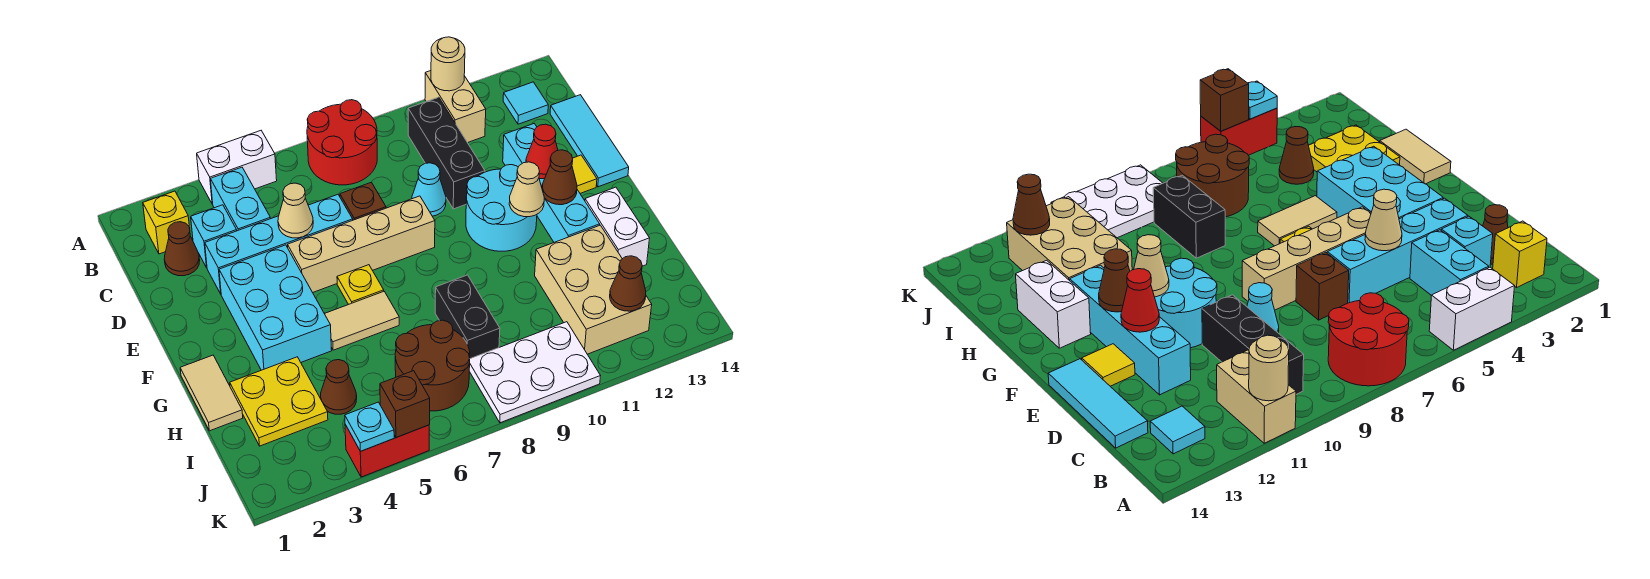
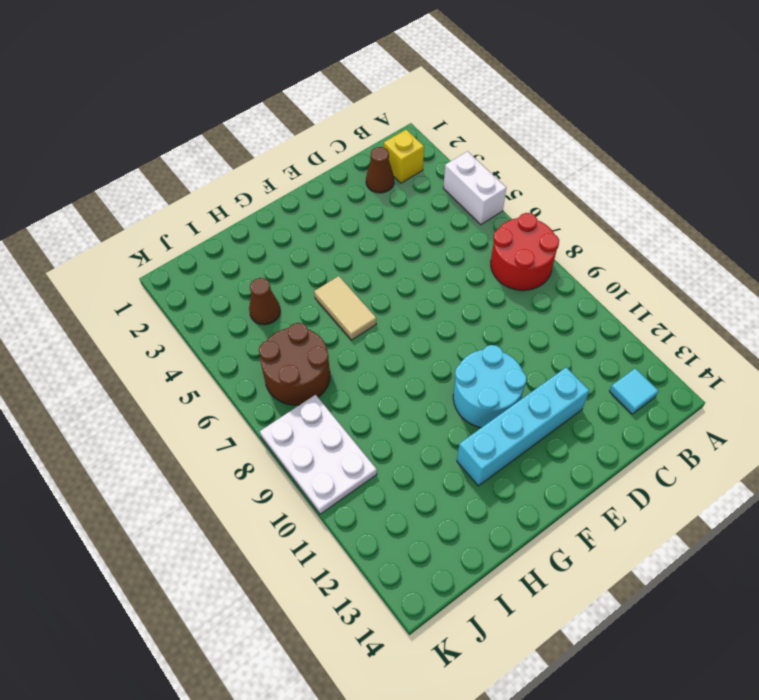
none -> tan 1x2 brick [425,71,486,143]
none -> cyan 1x2 brick [211,167,271,231]
none -> black 1x3 brick [408,97,485,209]
none -> cyan 1x1 brick [191,205,237,268]

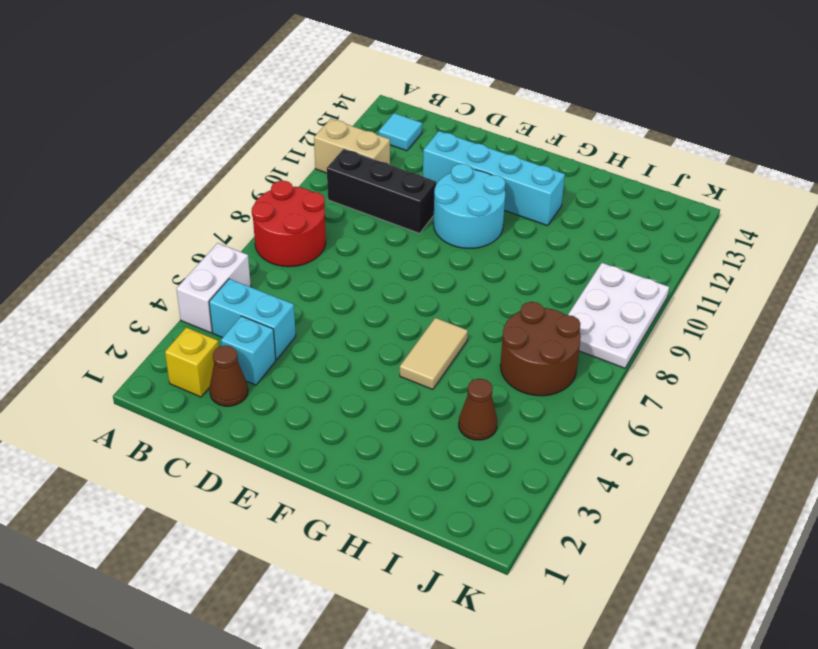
none -> cyan 1x3 tile [550,95,629,187]
none -> cyan 1x4 brick [205,195,353,294]
none -> brown 1x1 brick [340,182,386,220]
none -> cyan 1x1 cone [412,163,446,216]

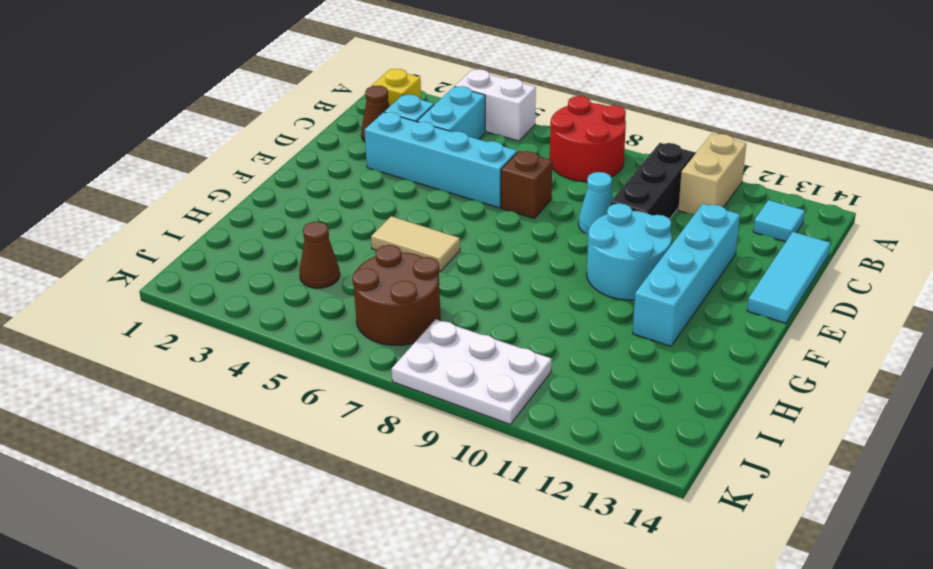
none -> cyan 2x3 brick [219,245,332,370]
none -> tan 1x4 brick [288,196,435,293]
none -> yellow 1x1 tile [572,155,597,193]
none -> yellow 1x1 plate [337,265,384,304]

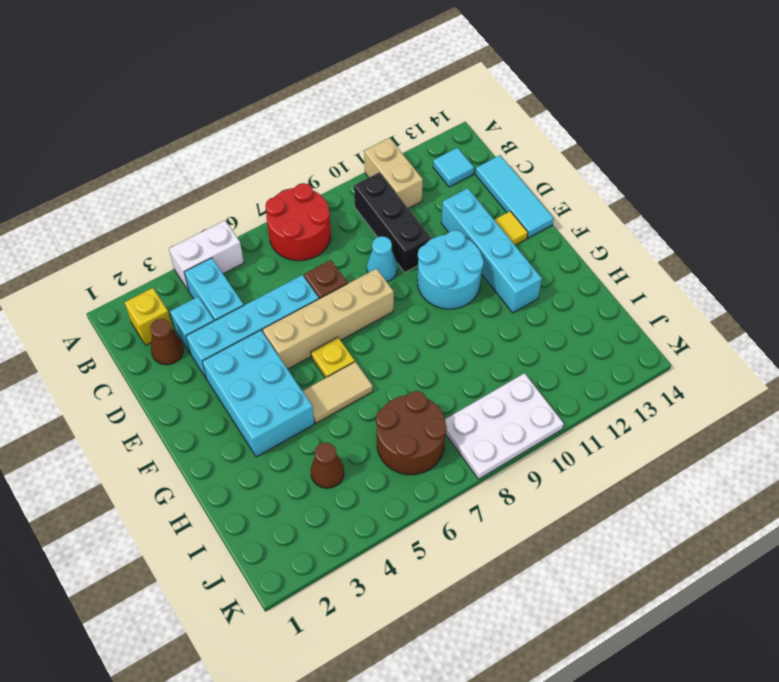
none -> tan 1x2 tile [180,355,243,431]
none -> white 1x2 brick [585,187,650,266]
none -> yellow 2x2 plate [230,357,328,446]
none -> black 1x2 brick [435,275,500,359]

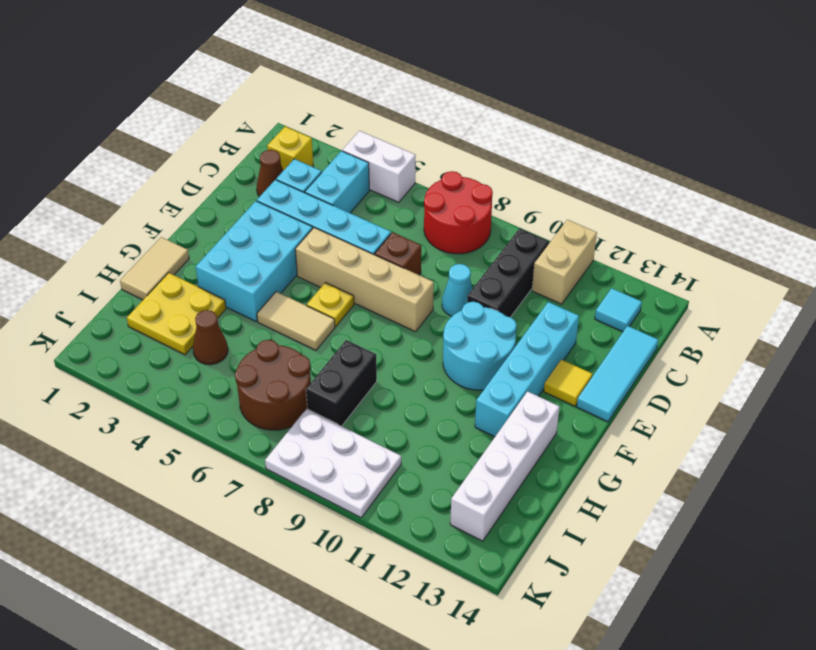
white 1x4 brick [450,391,559,541] -> white 1x2 brick [585,187,650,266]
none -> tan 2x3 brick [535,225,652,354]
none -> red 1x2 brick [345,425,429,477]
none -> tan 1x1 round brick [431,37,465,91]
none -> tan 1x1 cone [278,183,313,238]

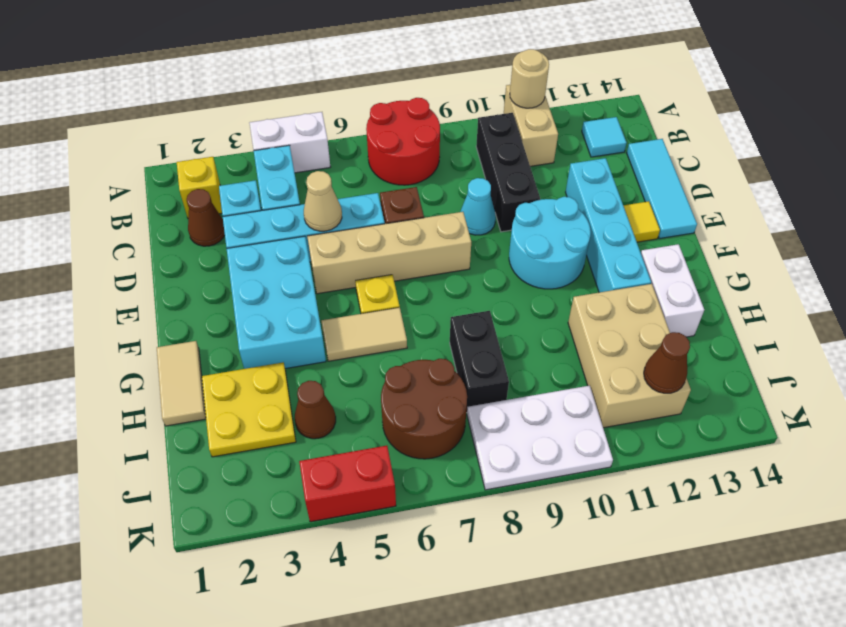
none -> red 1x1 cone [526,124,558,179]
none -> tan 1x1 cone [509,162,544,217]
none -> brown 1x1 cone [542,150,577,205]
none -> cyan 1x1 plate [345,402,394,451]

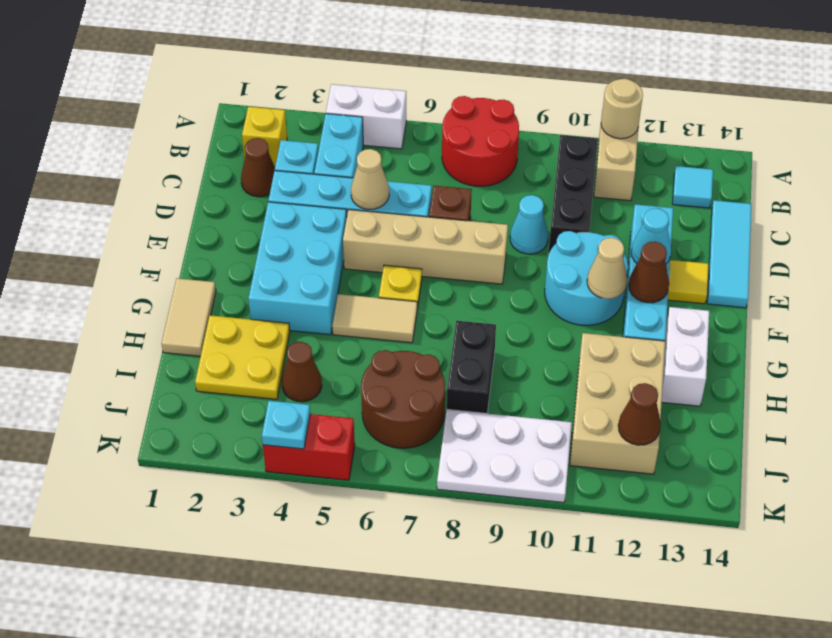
cyan 1x1 cone [631,208,671,264] -> red 1x1 cone [526,124,558,179]
none -> brown 1x1 brick [380,371,430,438]

